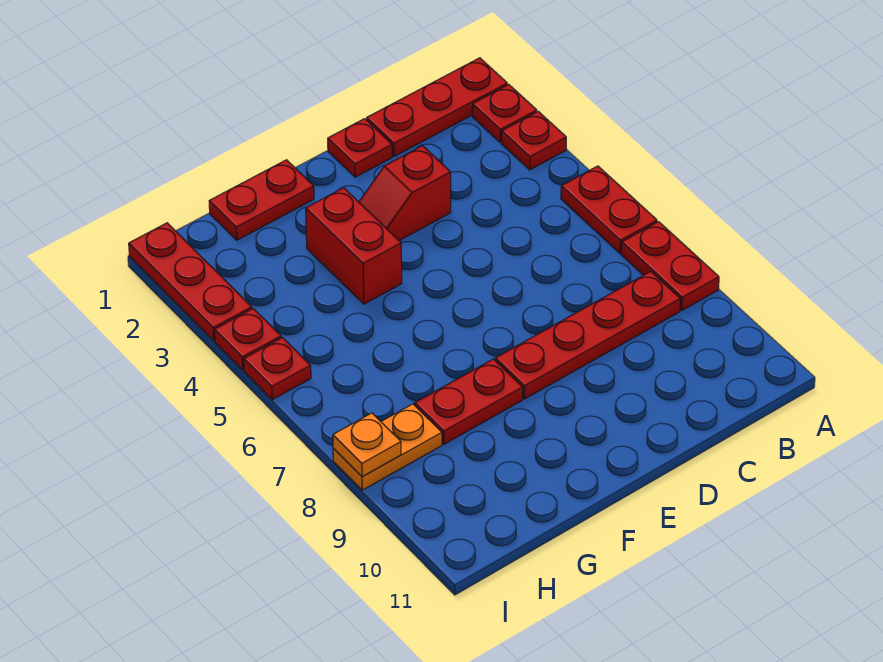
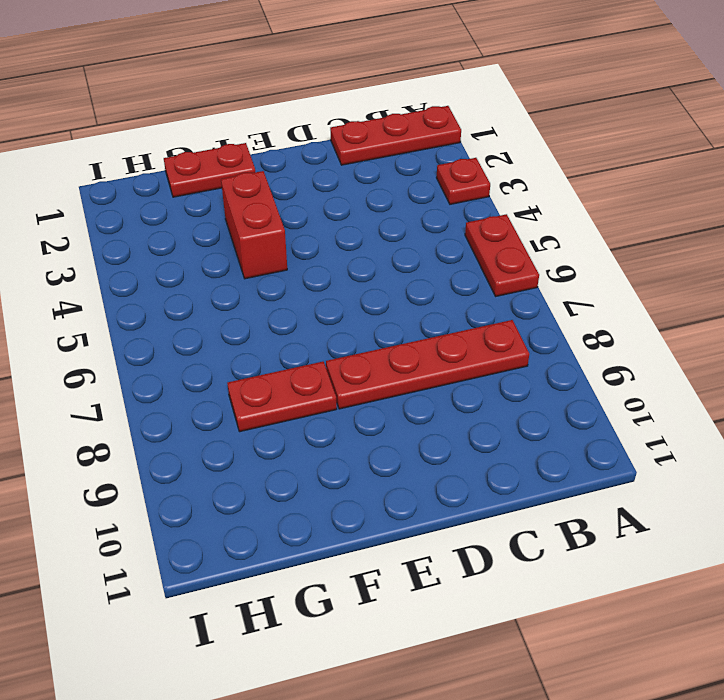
none -> red 1x1 plate [472,85,537,142]
none -> red 1x2 plate [621,222,719,310]
none -> red 1x1 plate [328,119,392,177]

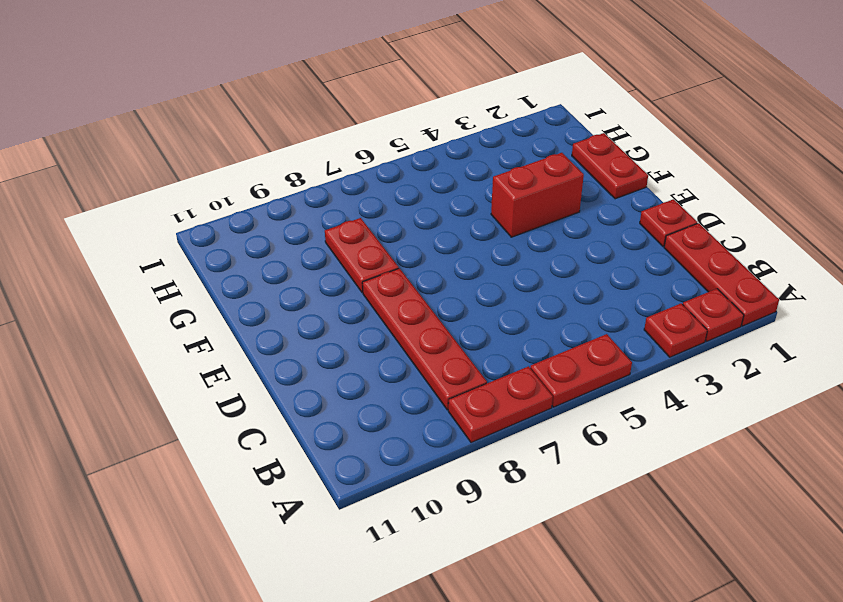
none -> red 1x2 slope [359,146,451,241]
none -> orange 1x2 plate [333,404,442,490]
none -> red 1x3 plate [129,223,252,341]

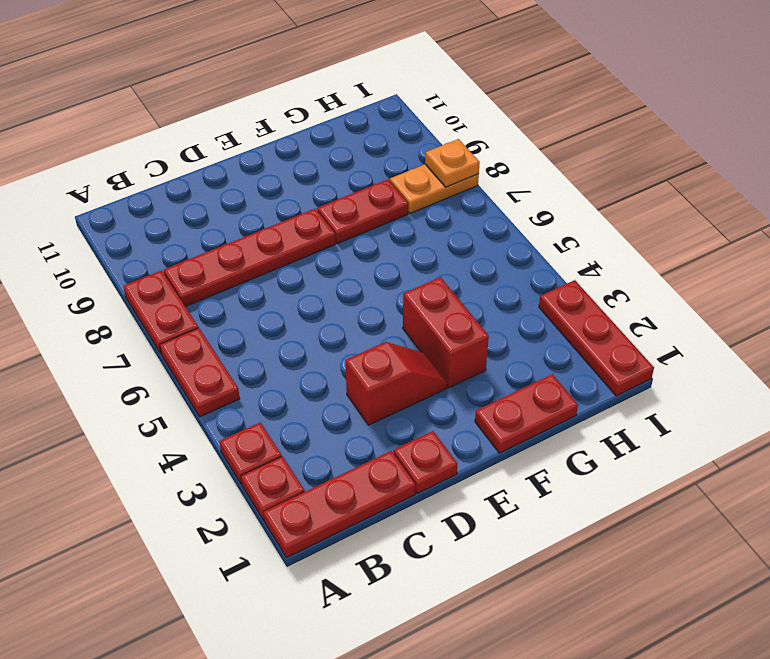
none -> red 1x1 plate [215,309,281,370]
none -> red 1x1 plate [244,338,311,400]

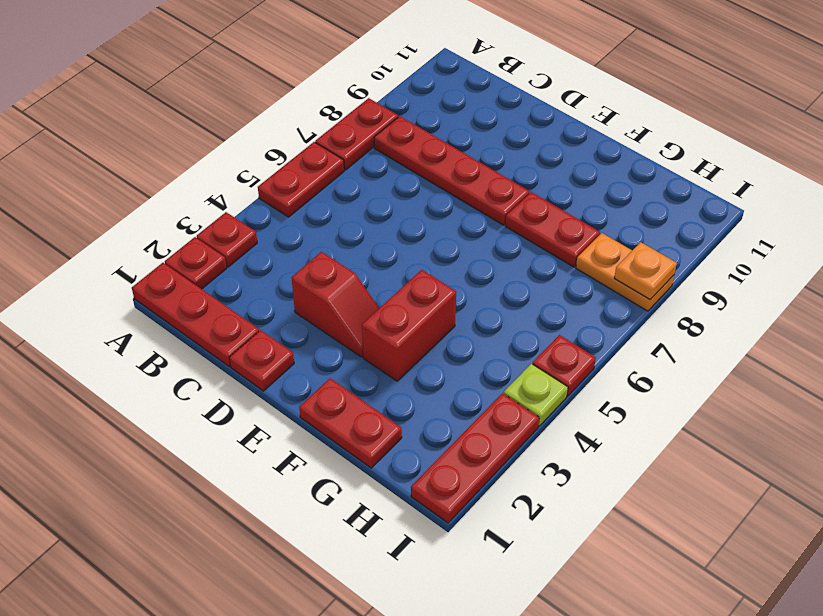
lime 1x1 plate [504,364,568,426] -> red 1x1 plate [215,309,281,370]

